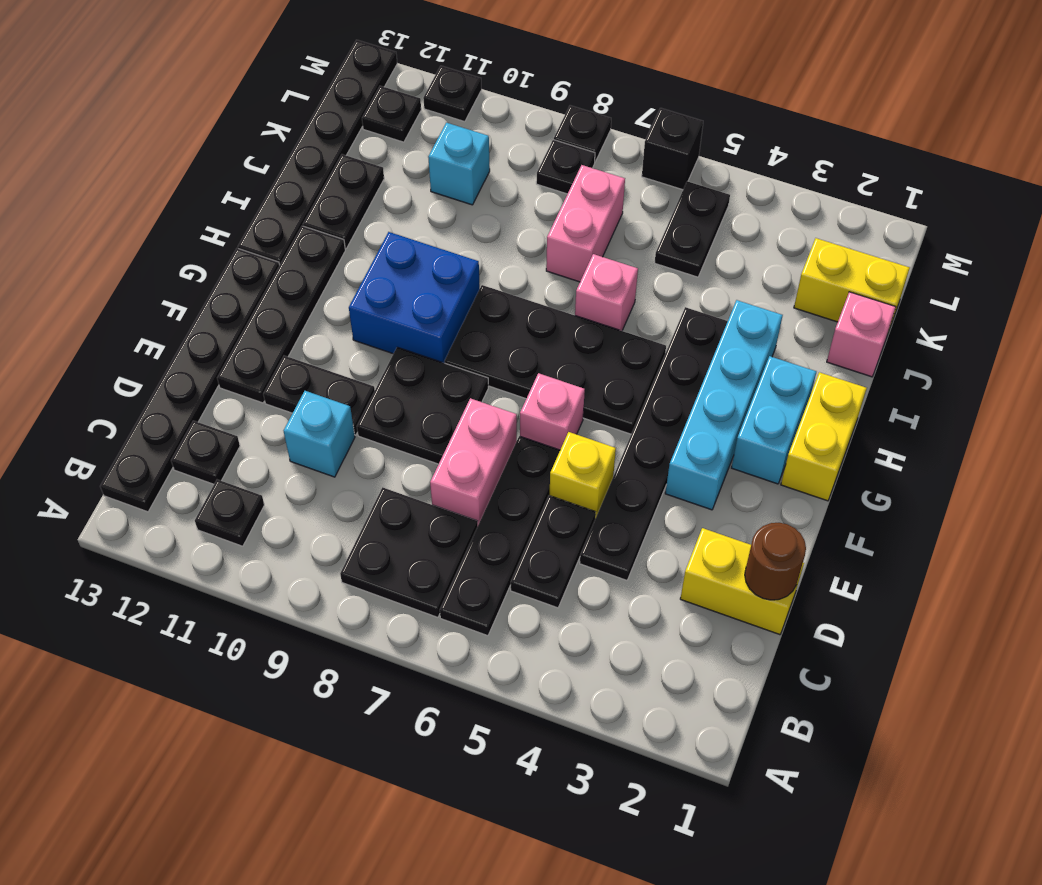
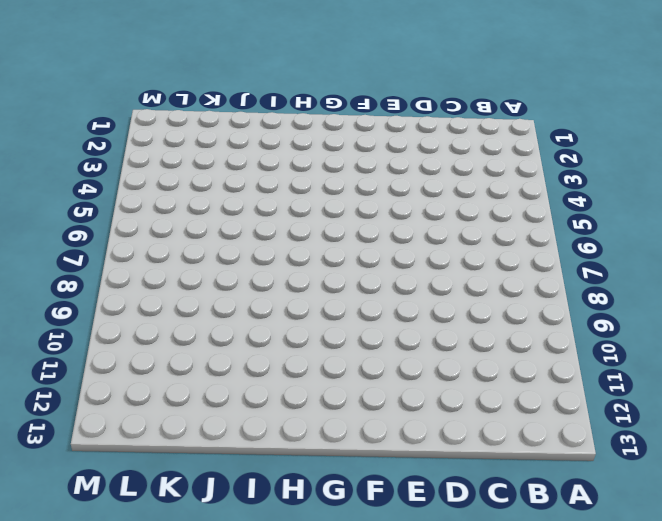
none -> black 1x4 plate [440,436,560,636]
none -> black 2x2 plate [340,487,478,617]
none -> black 1x1 plate [195,480,264,546]
none -> black 1x6 plate [100,248,280,512]

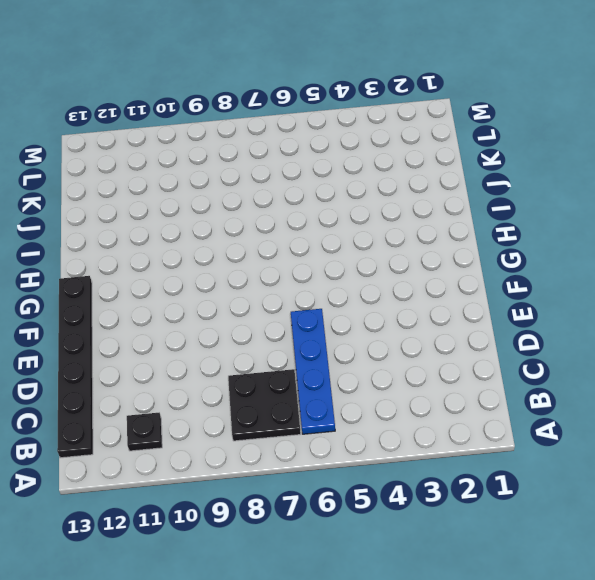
blue 1x4 plate [291,309,335,434] -> black 1x4 plate [440,436,560,636]
none -> black 1x2 plate [511,496,596,608]
none -> black 1x1 plate [171,421,240,484]
none -> yellow 1x2 brick [680,528,804,635]
none -> black 1x6 plate [580,307,728,580]

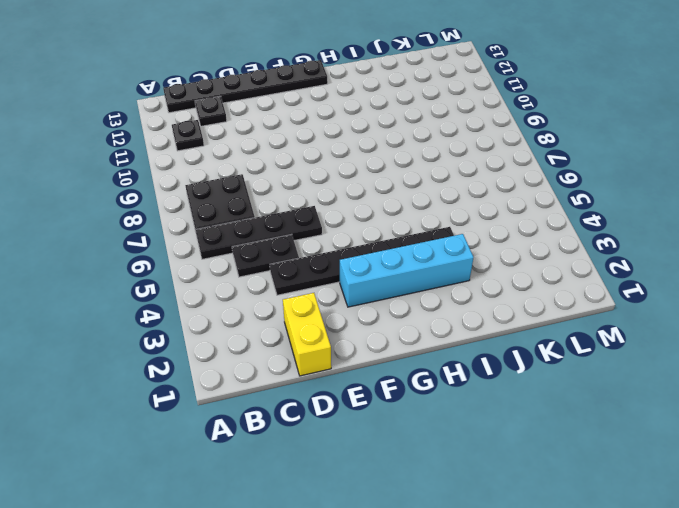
none -> pink 1x2 brick [430,398,517,525]
none -> cyan 1x1 brick [284,391,355,477]
none -> yellow 1x1 brick [550,432,616,518]
none -> black 2x2 plate [357,347,488,464]

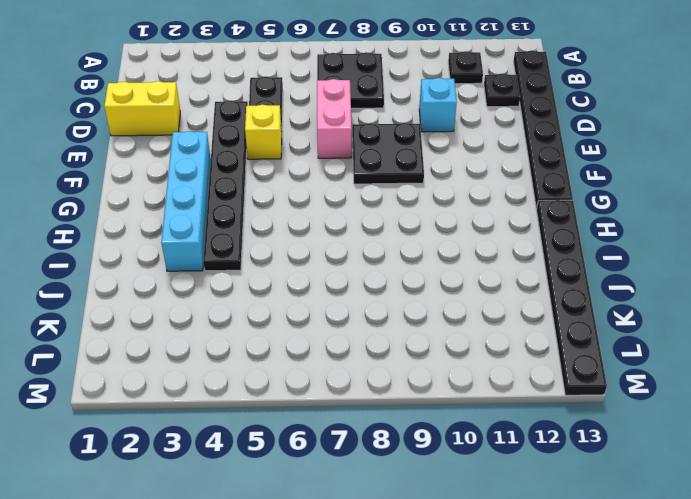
none -> black 1x4 plate [440,436,560,636]
none -> black 1x2 plate [263,356,375,435]
none -> black 1x4 plate [217,226,345,403]
none -> pink 1x1 brick [520,373,585,450]

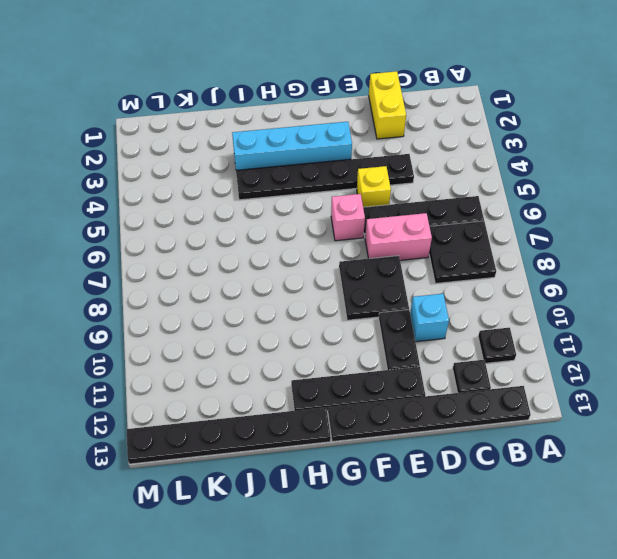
none -> black 1x2 plate [511,496,596,608]
none -> yellow 1x2 brick [781,372,867,501]
none -> cyan 1x2 brick [732,356,816,484]
none -> black 2x4 plate [444,285,666,434]

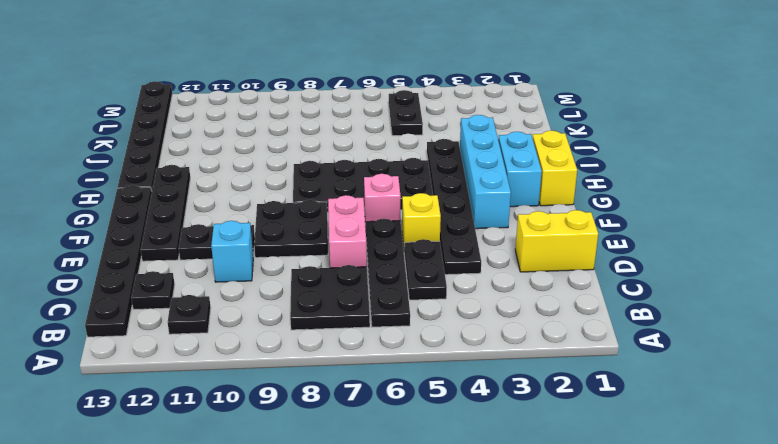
none -> blue 2x2 brick [349,232,480,363]
none -> pink 1x1 brick [575,254,638,331]
none -> black 1x2 plate [303,154,384,249]
none -> pink 1x1 brick [827,292,896,377]

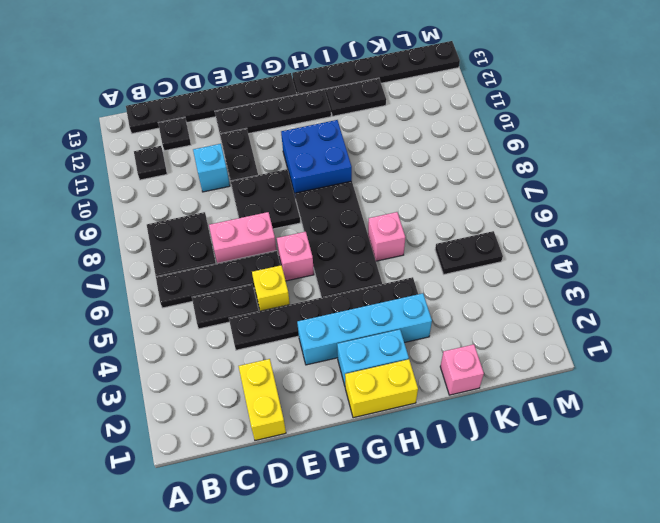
none -> pink 1x2 brick [546,165,625,282]
none -> yellow 1x2 brick [794,238,910,332]
none -> cyan 1x1 brick [428,123,490,205]
none -> black 1x1 plate [536,140,595,194]

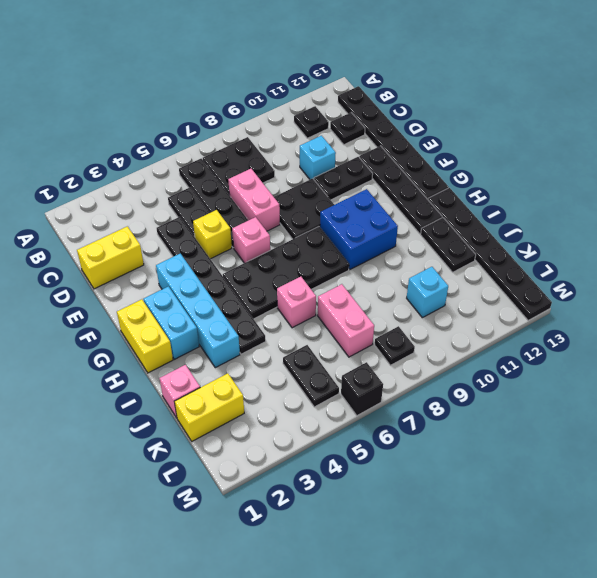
none -> black 1x1 plate [362,86,421,142]
none -> black 1x1 plate [554,105,611,162]
none -> black 1x1 plate [423,66,482,122]
none -> brown 1x1 round brick [745,523,806,600]

